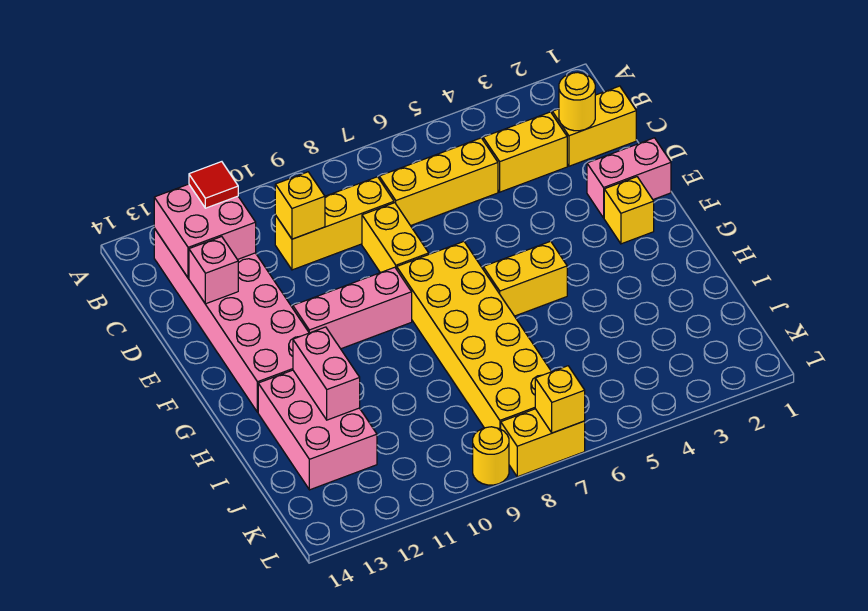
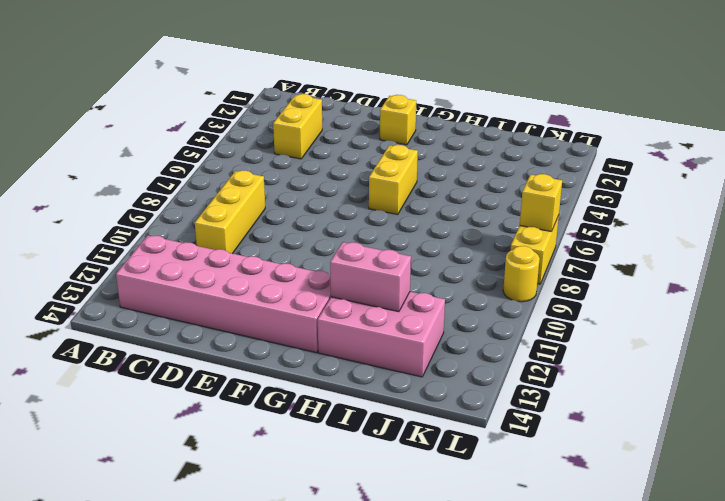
none -> yellow 1x2 brick [552,86,636,166]
none -> yellow 1x3 brick [379,138,498,226]
none -> yellow 1x2 brick [362,203,429,273]

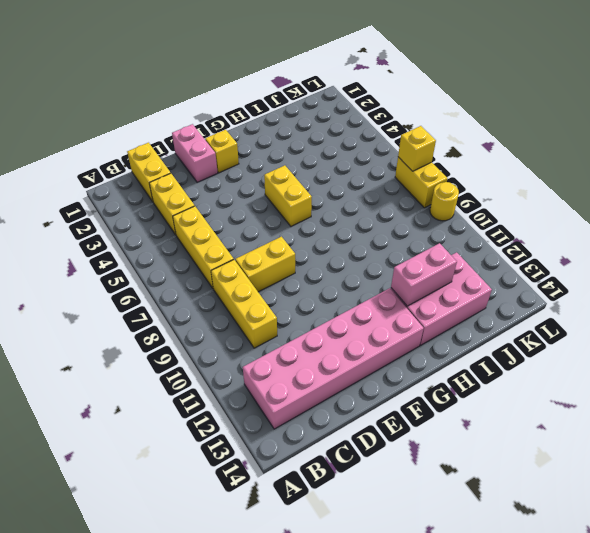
none -> yellow 2x6 brick [397,242,552,429]
none -> pink 1x3 brick [293,267,412,349]
none -> pink 2x2 brick [154,184,256,278]

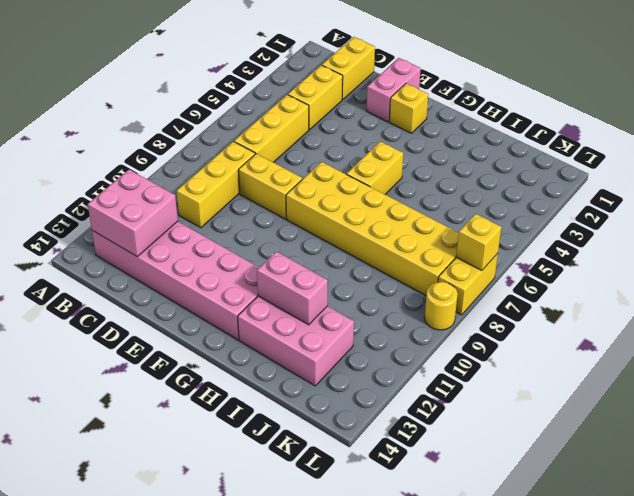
none -> pink 1x3 brick [293,267,412,349]
none -> yellow 1x1 round brick [559,72,595,131]
none -> yellow 1x1 brick [275,172,325,239]

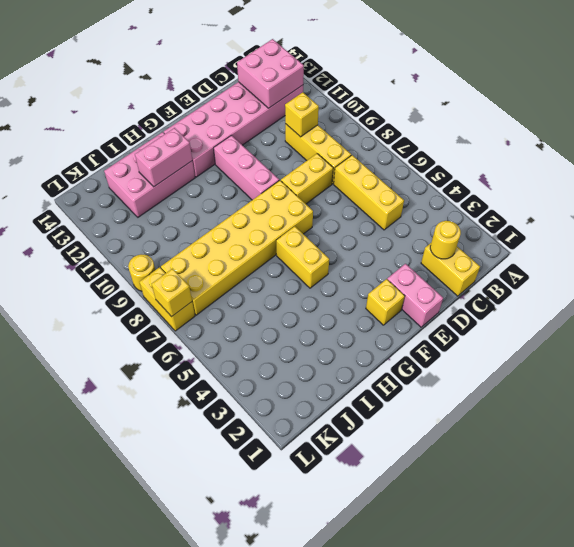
none -> yellow 1x2 brick [483,112,567,192]
none -> pink 1x1 brick [189,237,238,304]
none -> red 1x1 tile [189,162,238,208]

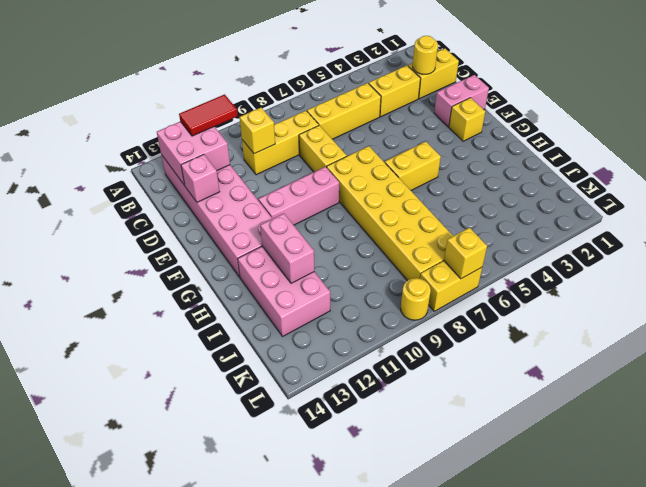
red 1x2 tile [179,94,238,136] -> red 1x1 tile [189,162,238,208]

